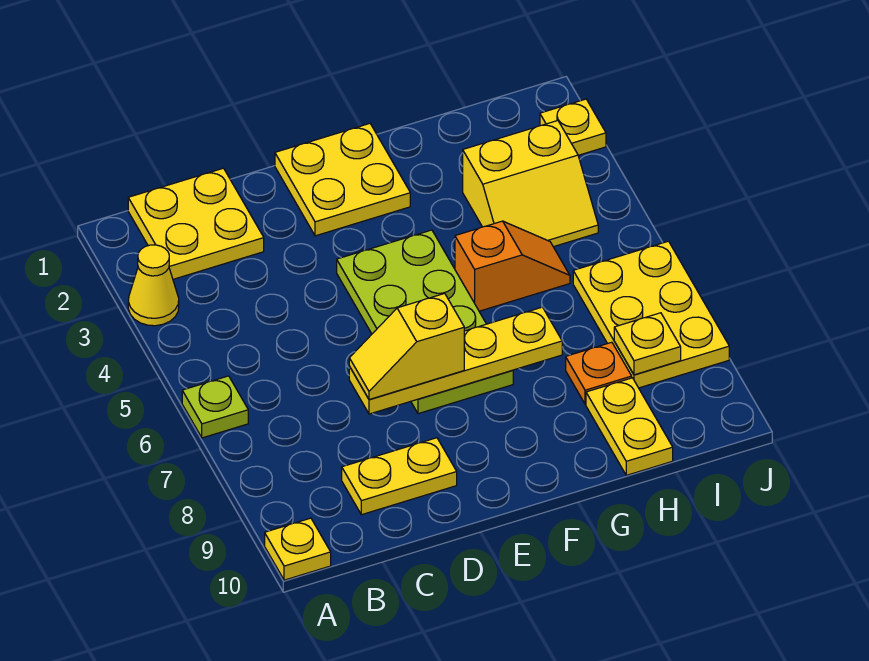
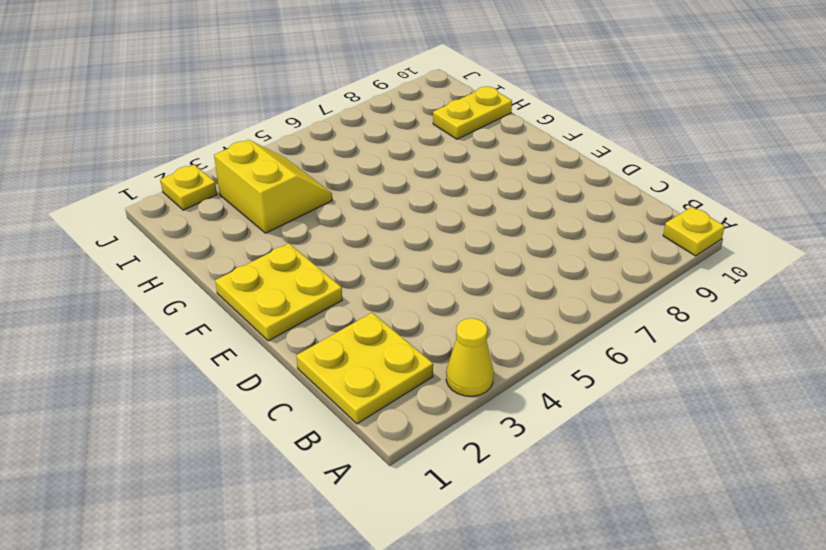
none -> lime 1x1 plate [182,376,248,438]
none -> yellow 1x2 plate [342,438,457,515]
none -> lime 2x4 plate [337,230,513,414]

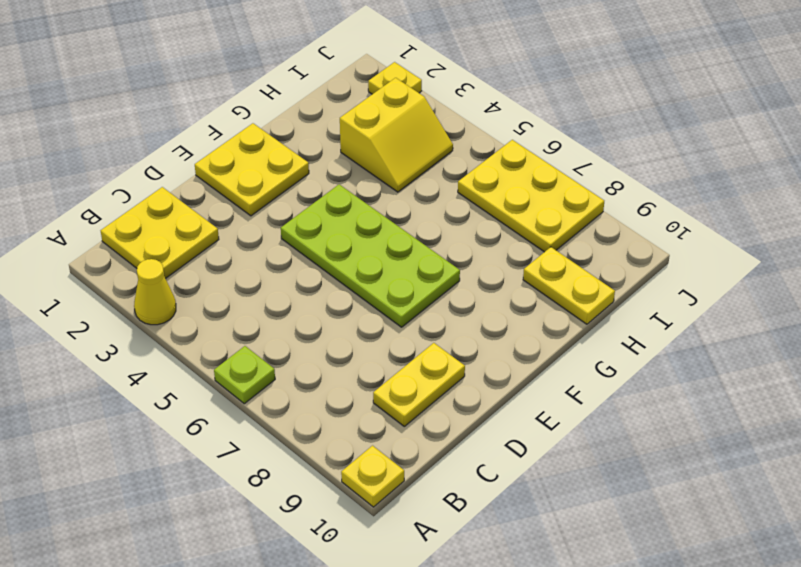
none -> orange 1x2 slope [455,221,570,311]
none -> orange 1x1 plate [566,342,632,404]
none -> yellow 1x4 plate [349,307,562,414]

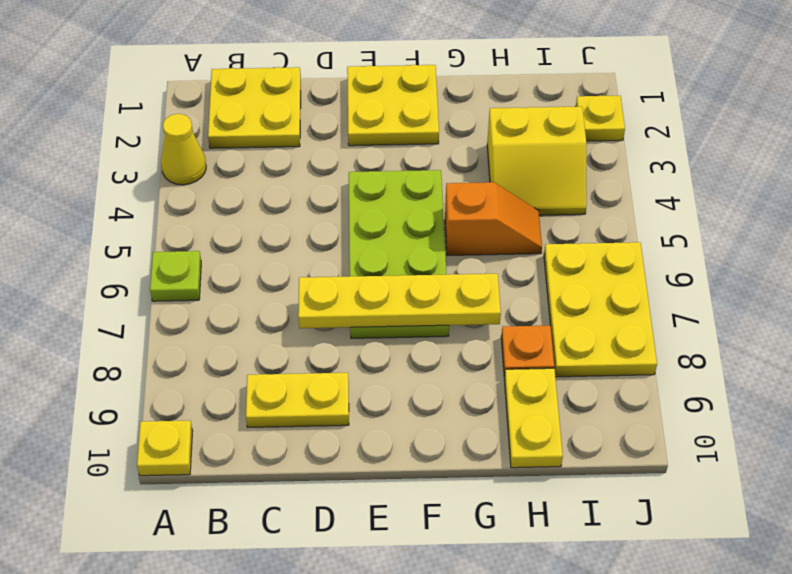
none -> yellow 1x1 plate [614,313,681,375]
none -> yellow 1x2 slope [349,293,464,399]

